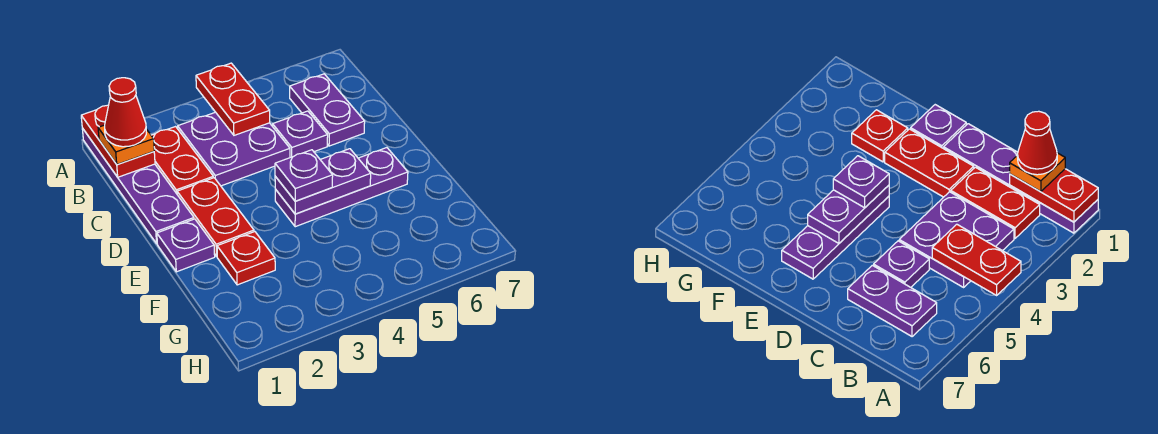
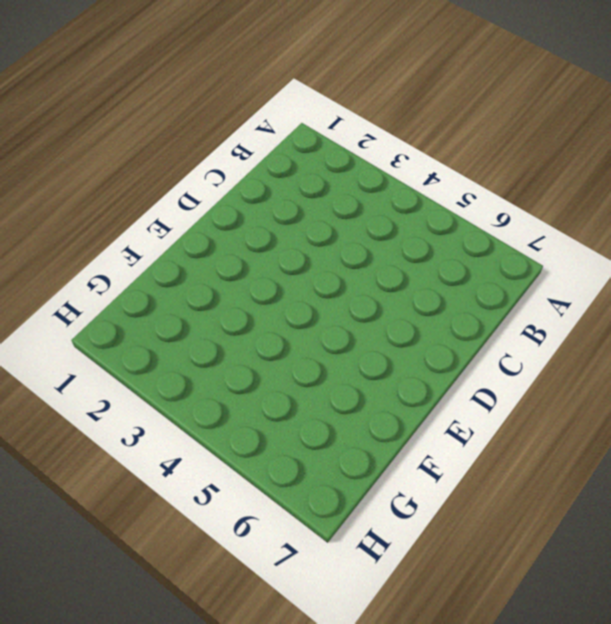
none -> purple 1x4 plate [82,128,194,244]
none -> red 1x2 plate [151,127,213,194]
none -> purple 2x2 plate [178,112,290,186]

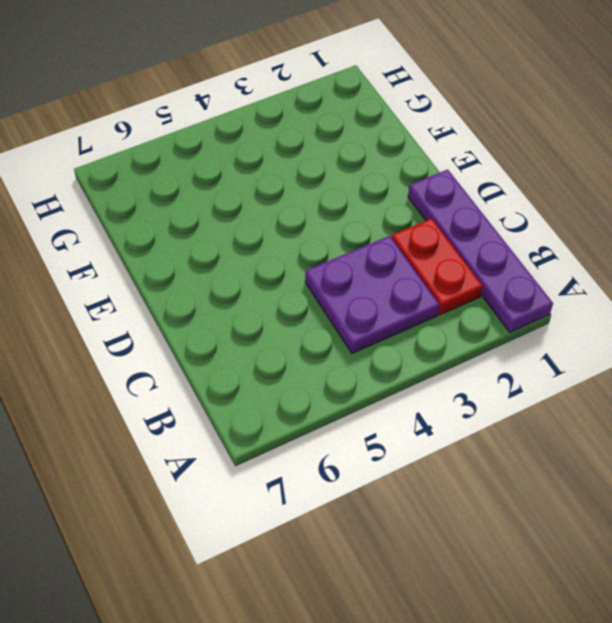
none -> purple 1x2 plate [290,74,365,146]
none -> purple 1x1 plate [273,111,328,158]
none -> red 1x2 plate [177,178,254,256]

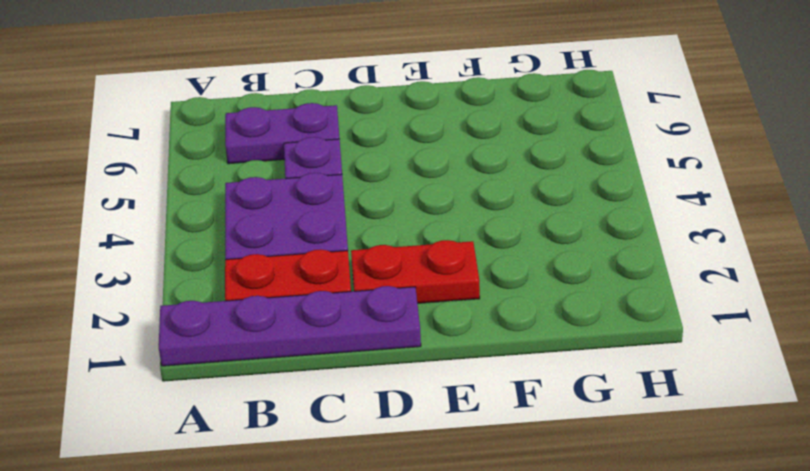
none -> purple 1x1 plate [157,219,215,272]
none -> purple 1x3 plate [275,148,408,227]
none -> red 1x1 plate [217,232,275,285]

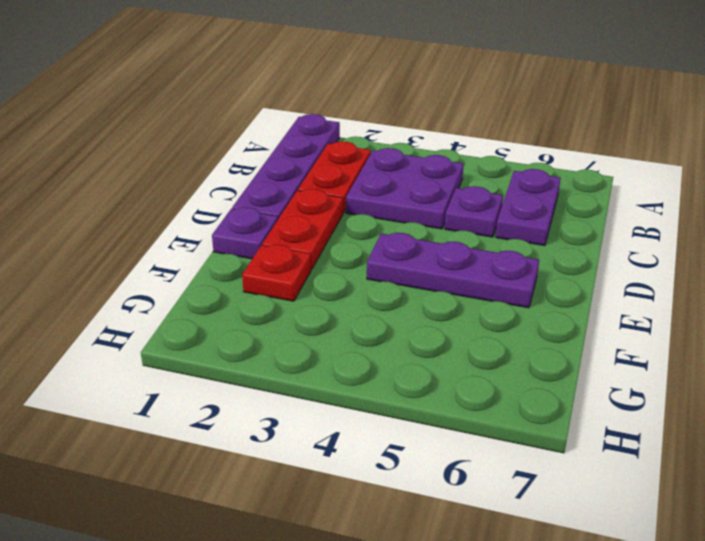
none -> red 1x2 plate [81,105,155,177]
none -> red 1x2 plate [196,63,270,135]
none -> purple 1x2 plate [275,149,371,214]

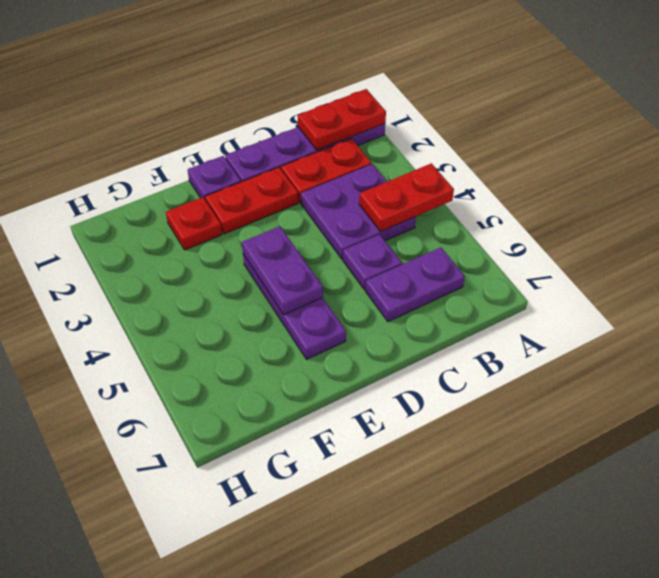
none -> orange 1x1 plate [98,125,154,164]
none -> purple 1x1 plate [275,150,333,201]
none -> red 1x1 cone [105,78,146,147]

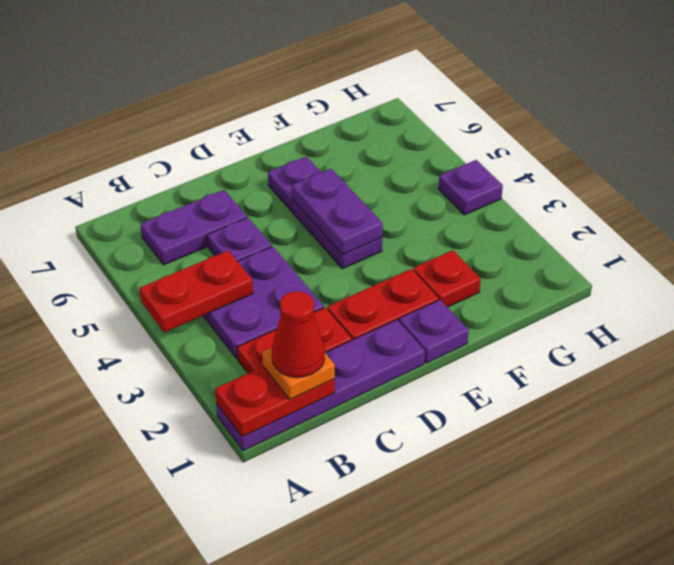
purple 1x1 plate [439,160,503,215] -> purple 1x1 plate moved to [275,150,333,201]

